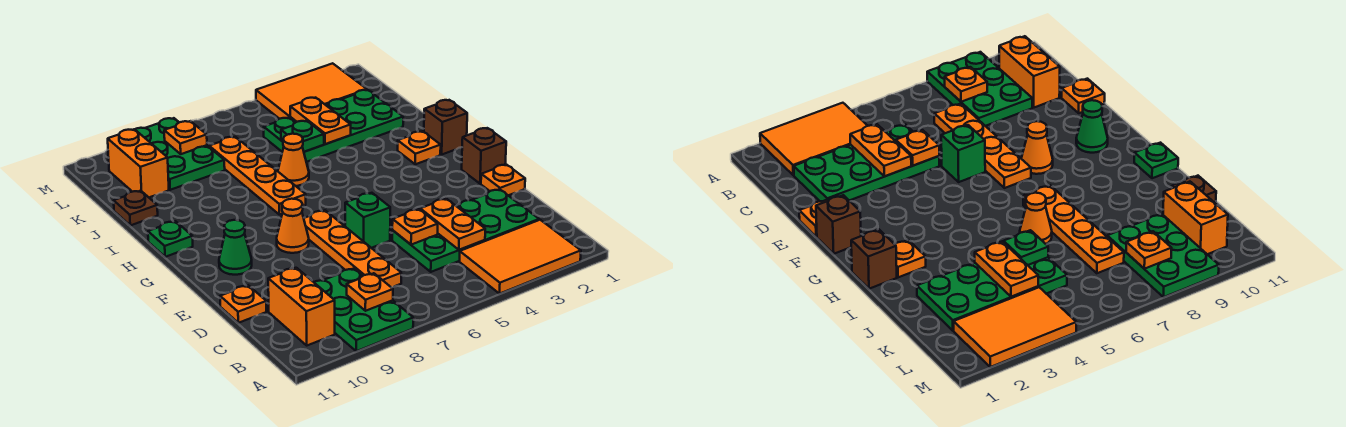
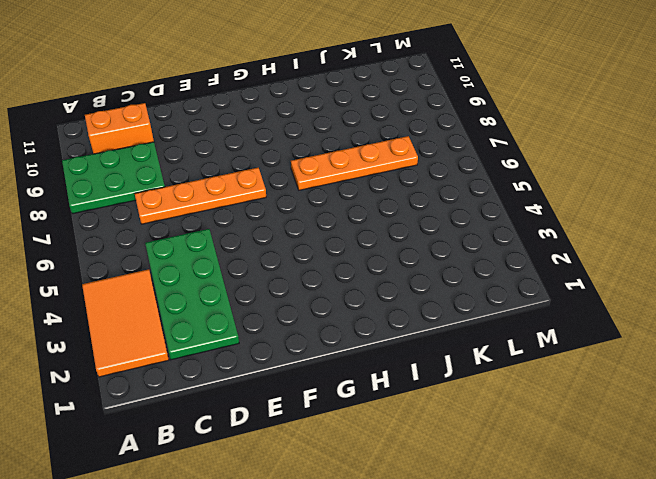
none -> orange 1x1 plate [220,285,266,323]
none -> orange 1x1 plate [481,165,525,196]
none -> green 1x1 brick [345,193,390,248]

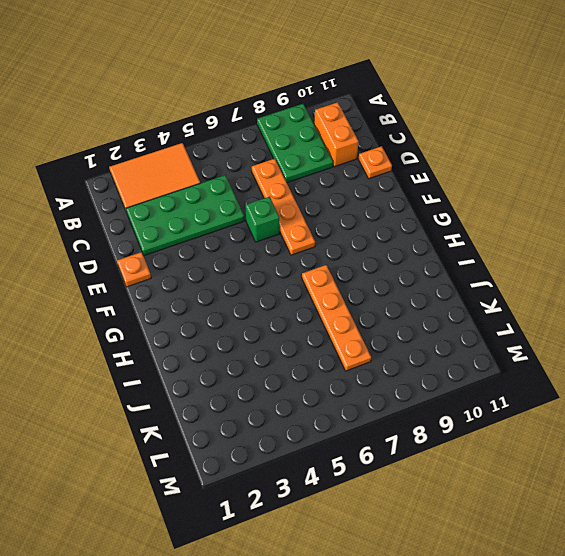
none -> brown 1x1 brick [462,128,506,184]
none -> orange 1x1 cone [277,199,309,253]
none -> green 1x1 cone [219,220,252,275]

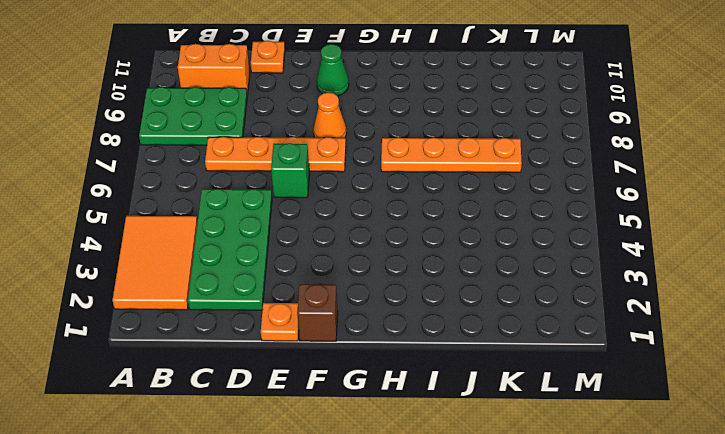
none -> brown 1x1 brick [424,100,467,154]
none -> orange 1x1 plate [398,131,441,164]
none -> green 1x1 plate [148,221,193,257]

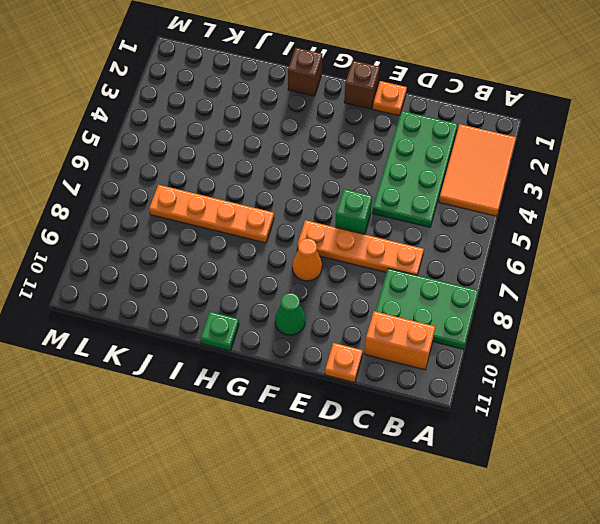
none -> orange 1x1 plate [398,131,441,164]
none -> orange 1x1 cone [278,134,309,186]
none -> green 2x4 plate [264,90,403,162]

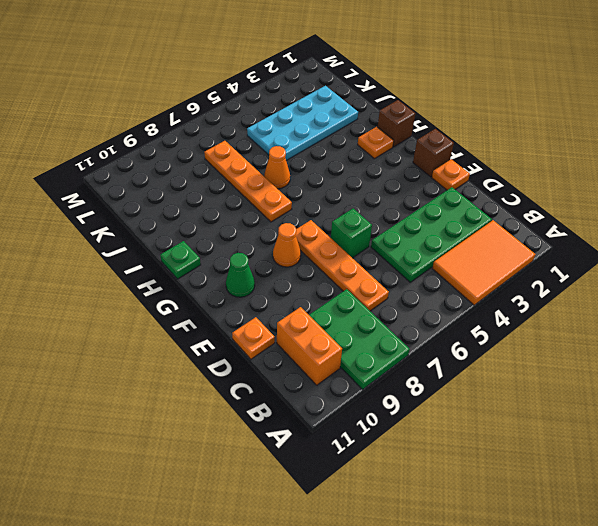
cyan 2x4 plate [247,86,358,160] -> green 2x4 plate [264,90,403,162]
none -> brown 1x1 plate [114,191,158,225]
none -> green 2x3 plate [135,118,225,190]
none -> orange 1x2 brick [108,129,169,197]

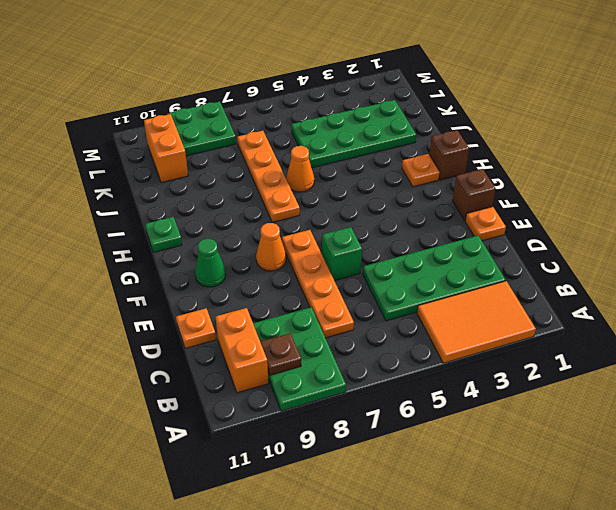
brown 1x1 plate [260,333,301,375] -> brown 1x1 plate moved to [114,191,158,225]
green 2x2 plate [167,101,236,156] -> green 2x3 plate [135,118,225,190]
none -> orange 2x3 tile [256,63,367,119]
none -> orange 1x1 plate [347,273,393,311]
none -> orange 1x2 plate [420,199,485,250]

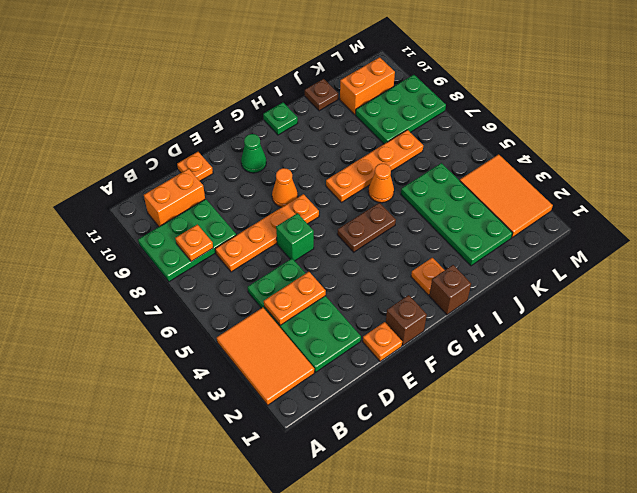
brown 1x2 plate [337,202,396,252] -> none
none -> orange 1x1 plate [392,209,438,245]
none -> orange 1x2 plate [290,98,351,144]
none -> green 1x1 plate [281,121,324,152]

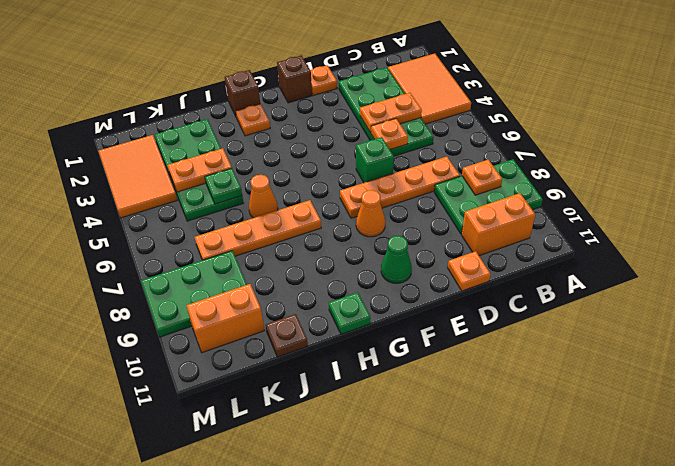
none -> orange 1x1 plate [164,121,207,154]

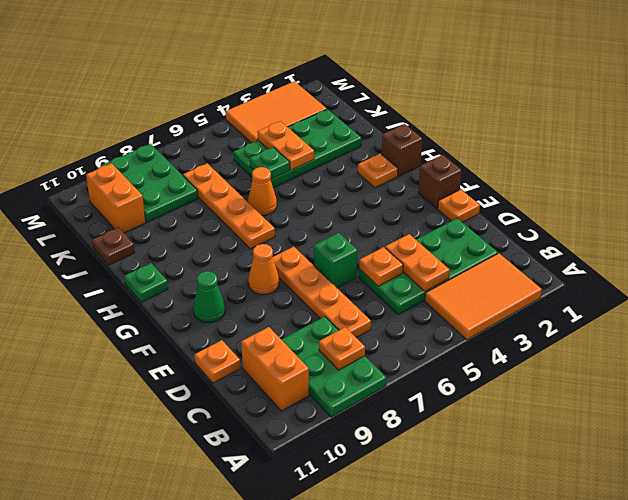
none -> orange 1x1 plate [164,121,207,154]

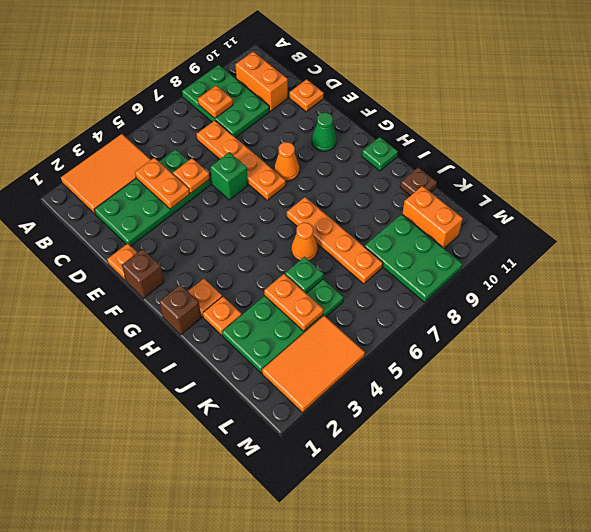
orange 1x1 plate [203,296,242,335] -> orange 1x1 plate moved to [164,121,207,154]

